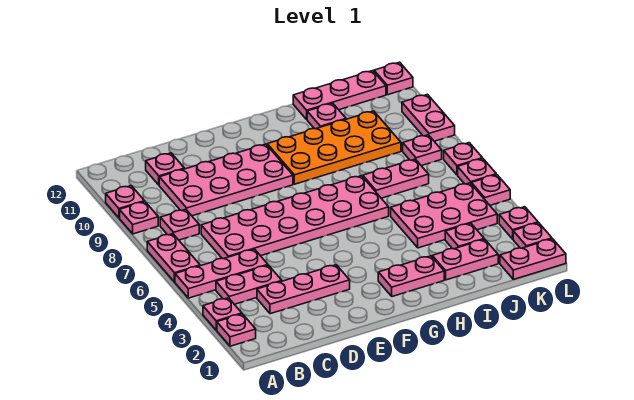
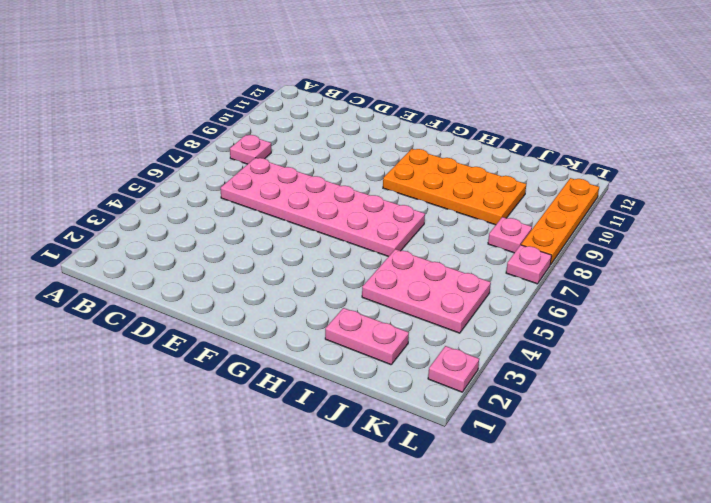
orange 1x4 plate [521,178,599,265] -> pink 1x2 plate [402,94,455,141]
none -> pink 1x1 plate [217,314,256,346]
none -> pink 1x1 plate [203,298,242,330]
none -> pink 1x3 plate [175,249,268,298]

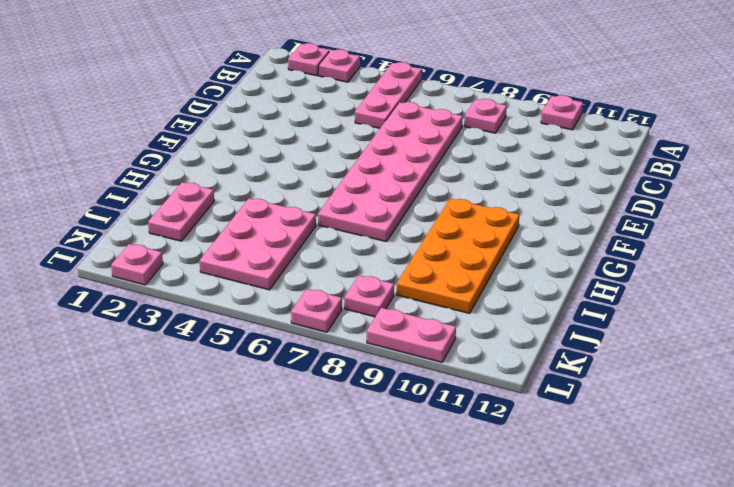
none -> pink 1x2 plate [147,234,200,282]
none -> pink 1x1 plate [120,202,158,234]
none -> pink 1x2 plate [216,265,282,304]

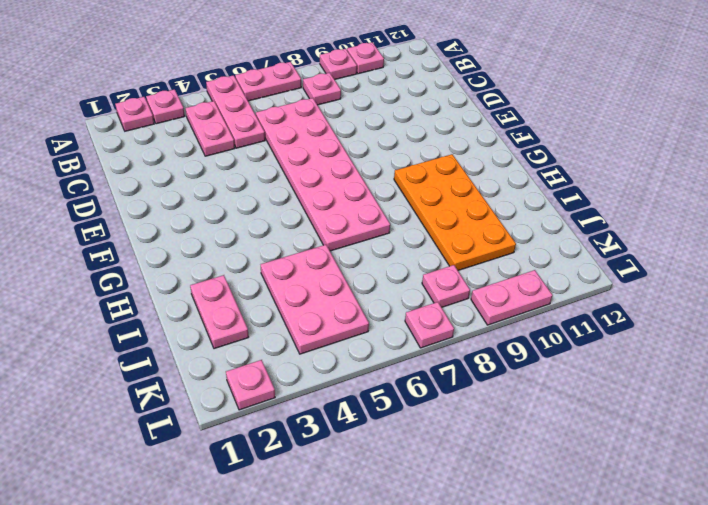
none -> pink 1x3 plate [257,265,350,314]
none -> pink 2x4 plate [159,144,293,216]
none -> pink 1x1 plate [146,153,184,185]

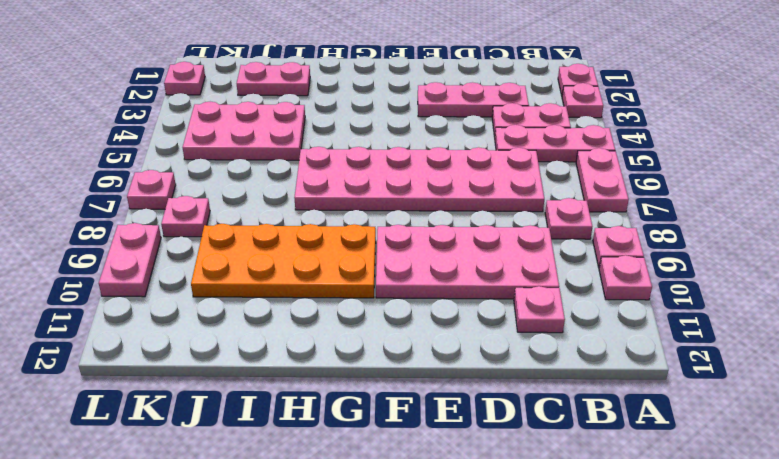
none -> pink 1x2 plate [378,256,444,296]
none -> pink 1x2 plate [363,159,429,198]
none -> pink 1x1 plate [307,103,346,129]

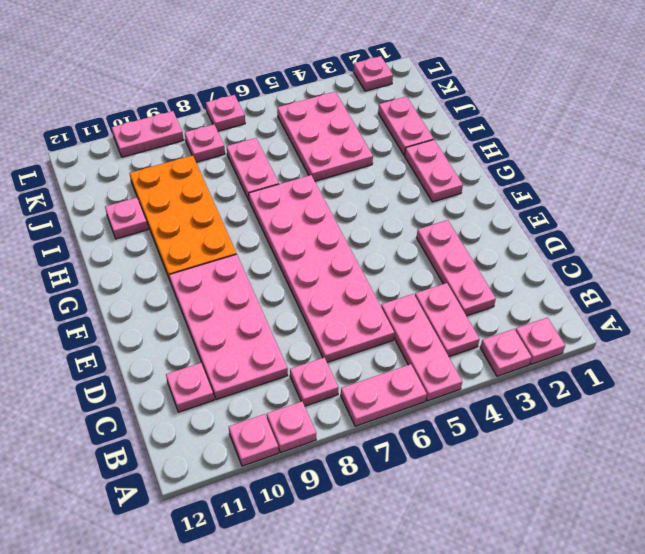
none -> pink 1x3 plate [293,71,386,119]
none -> pink 1x1 plate [445,223,484,249]
none -> pink 1x2 plate [500,239,566,279]

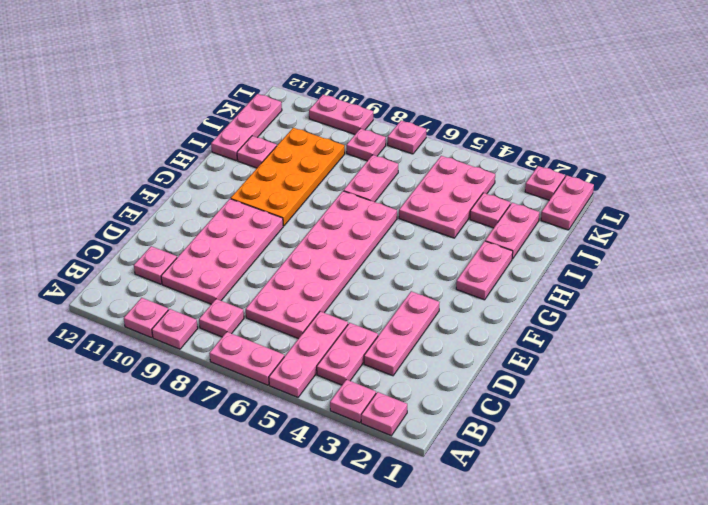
none -> pink 1x1 plate [499,207,538,239]
none -> pink 1x1 plate [471,175,510,205]
none -> pink 1x1 plate [458,159,496,184]

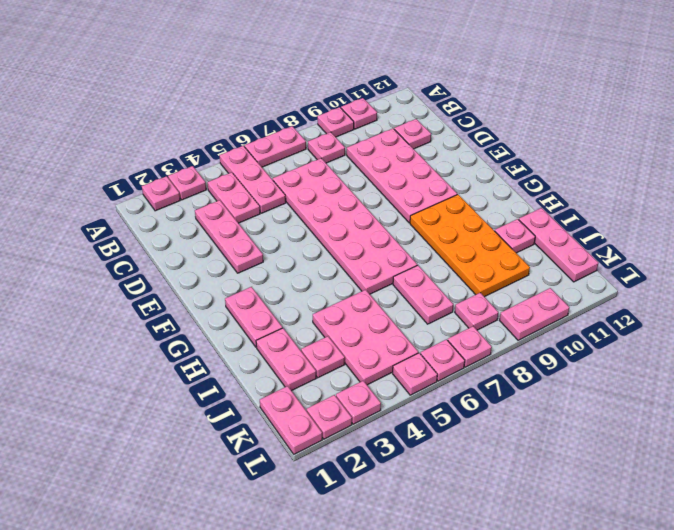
none -> pink 1x1 plate [374,62,413,95]

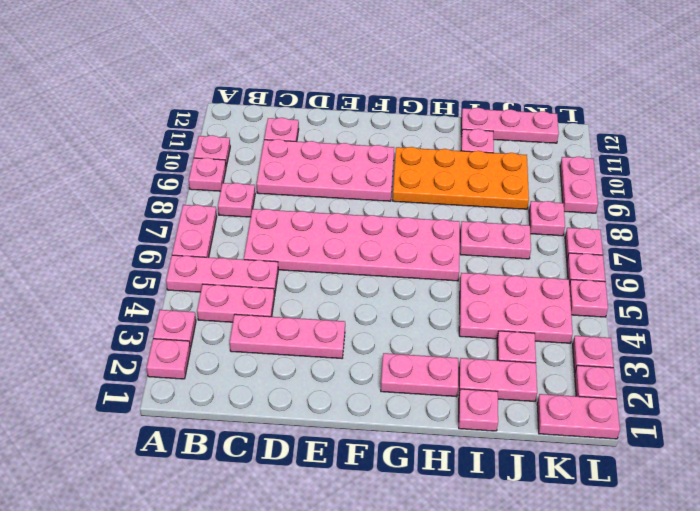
pink 1x1 plate [459,389,498,431] -> pink 1x1 plate moved to [374,62,413,95]

